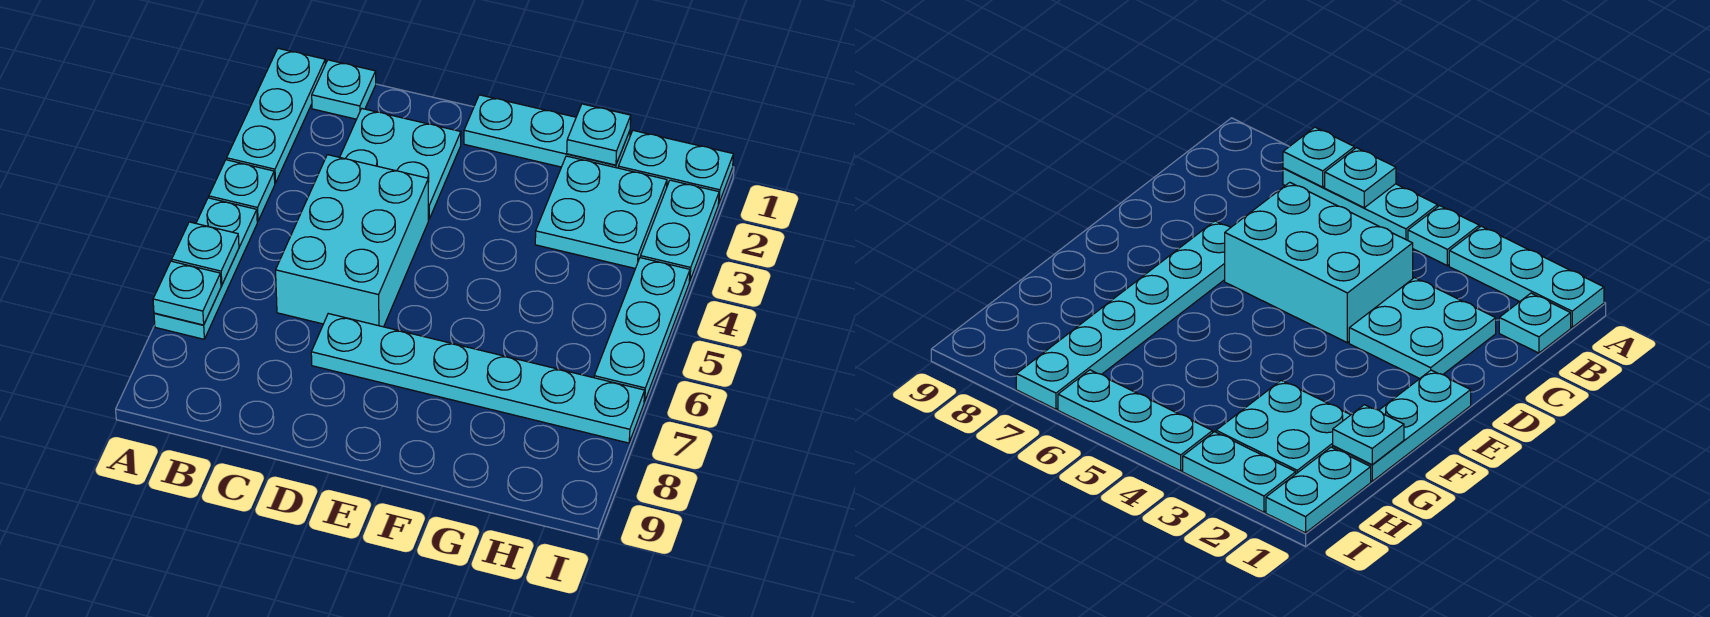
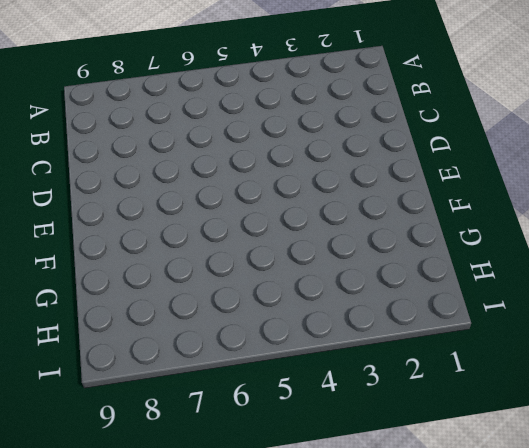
none -> cyan 1x3 plate [227,48,325,183]
none -> cyan 1x1 plate [209,160,275,221]
none -> cyan 1x3 plate [154,198,257,339]

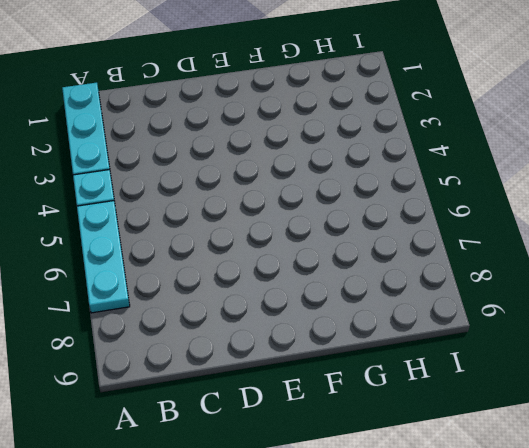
none -> cyan 1x1 plate [312,60,376,119]
none -> cyan 2x2 plate [340,109,461,220]
none -> cyan 2x3 brick [276,155,428,327]

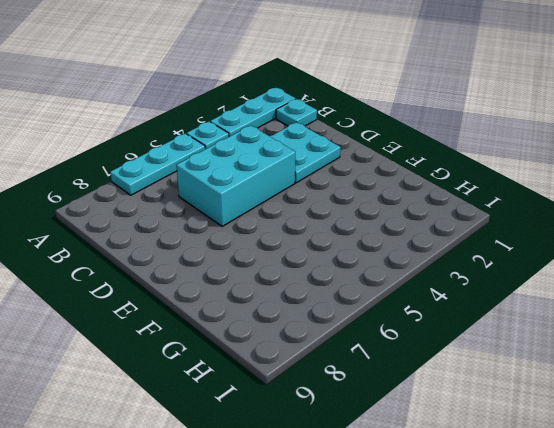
none -> cyan 1x6 plate [311,314,645,443]
none -> cyan 1x3 plate [464,95,630,168]
none -> cyan 2x2 plate [535,156,667,269]

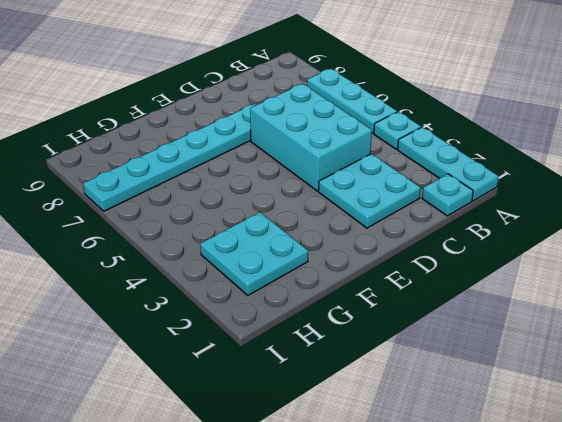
none -> cyan 1x3 plate [464,95,630,168]
none -> cyan 1x2 plate [618,131,733,204]
none -> cyan 1x2 plate [640,180,719,281]

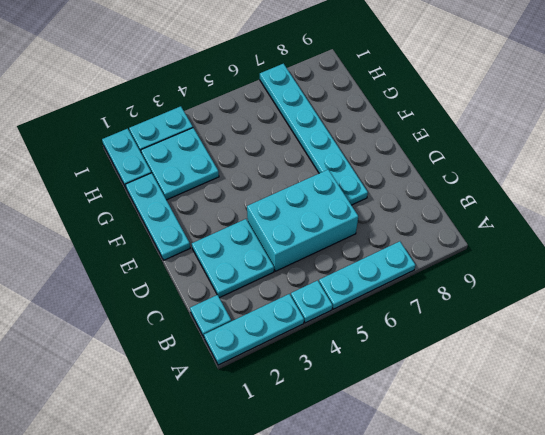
none -> cyan 1x3 plate [594,258,690,402]
none -> cyan 1x1 plate [172,222,239,285]
none -> cyan 1x1 plate [153,261,221,325]

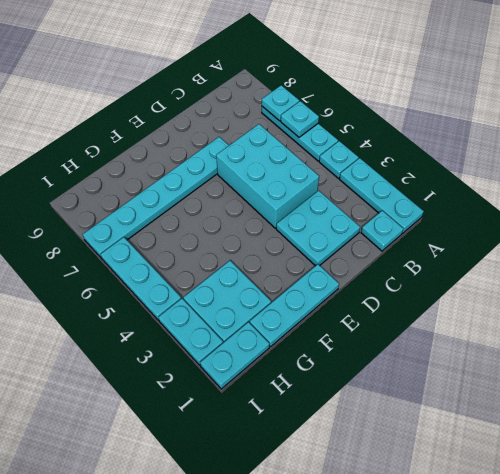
none -> cyan 1x1 plate [567,104,631,165]

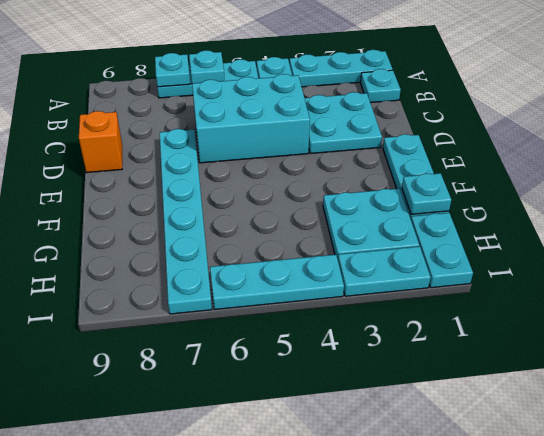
orange 1x1 brick [79,111,122,173] -> none

